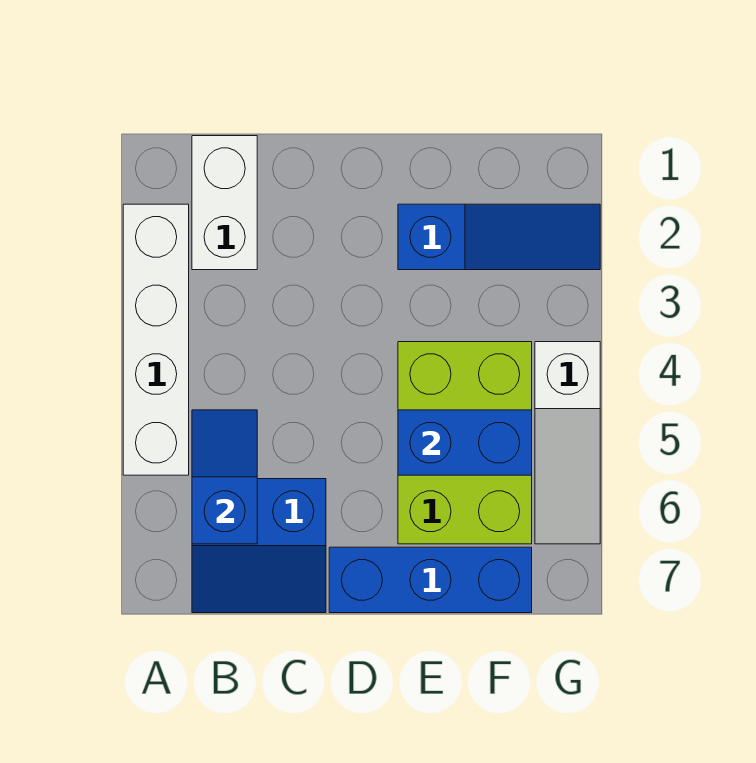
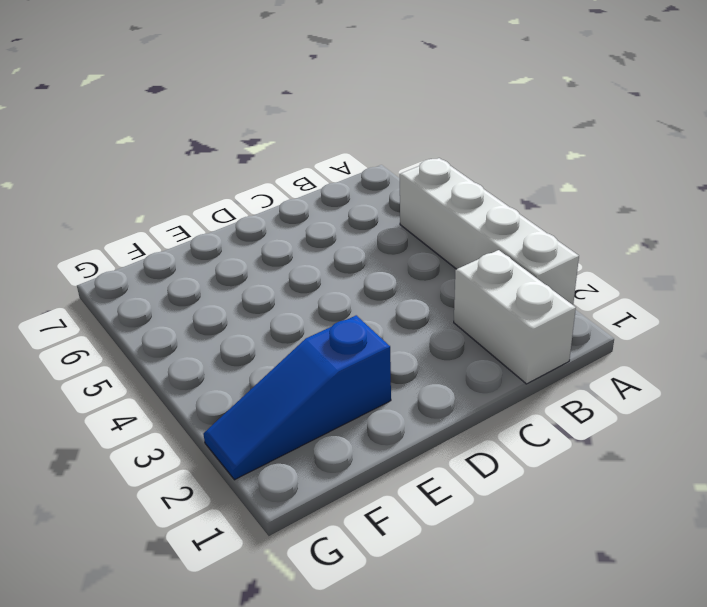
none -> blue 2x2 slope [192,479,326,613]
none -> blue 1x3 brick [329,547,532,613]

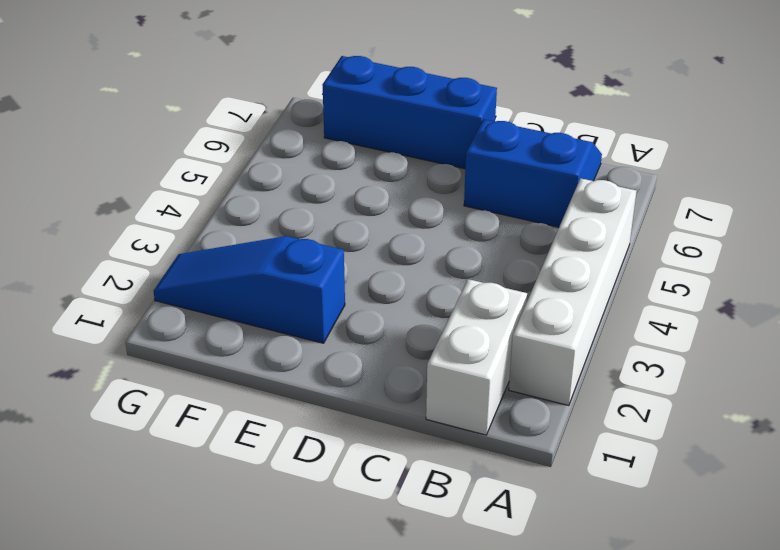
none -> lime 2x3 brick [398,342,532,544]
none -> white 1x3 slope [535,342,600,544]

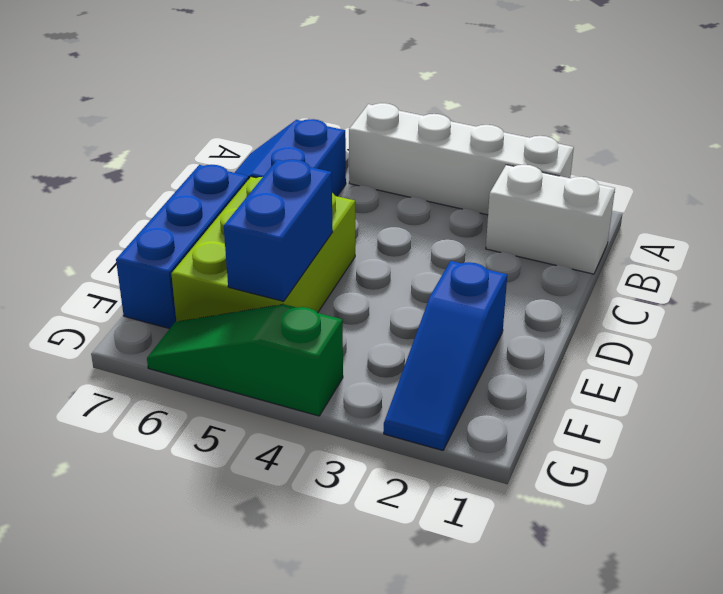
lime 2x3 brick [171,177,355,322] -> lime 2x3 brick turned to [398,342,532,544]
green 1x3 slope [147,304,343,416] -> white 1x3 slope [535,342,600,544]
none -> blue 1x2 slope [192,410,257,544]

